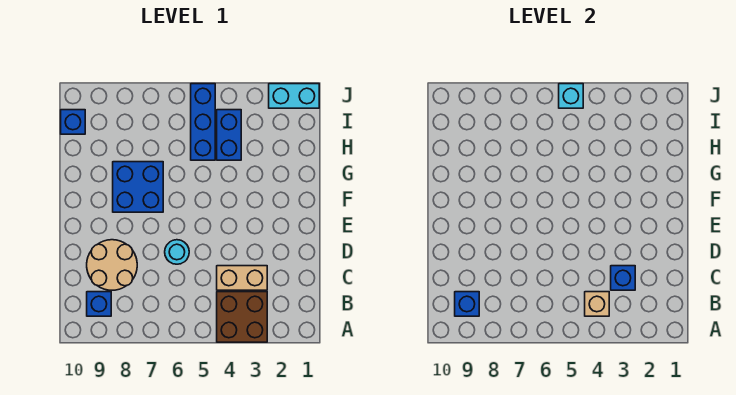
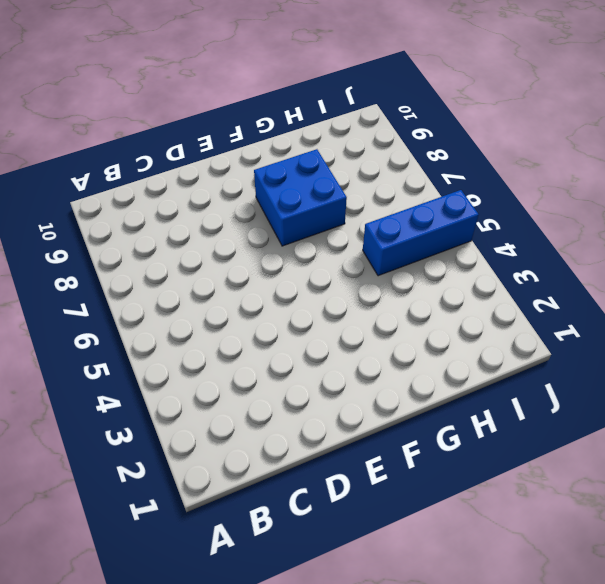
none -> brown 2x2 brick [217,292,267,342]
none -> blue 1x1 brick [87,292,111,316]
none -> tan 1x2 brick [217,266,267,290]

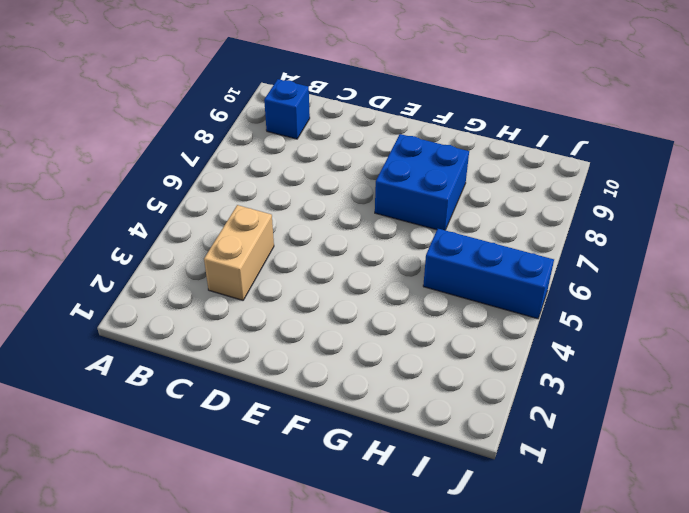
none -> brown 2x2 brick [217,292,267,342]
none -> tan 2x2 round brick [87,240,137,290]
none -> cyan 1x1 round brick [165,240,189,264]

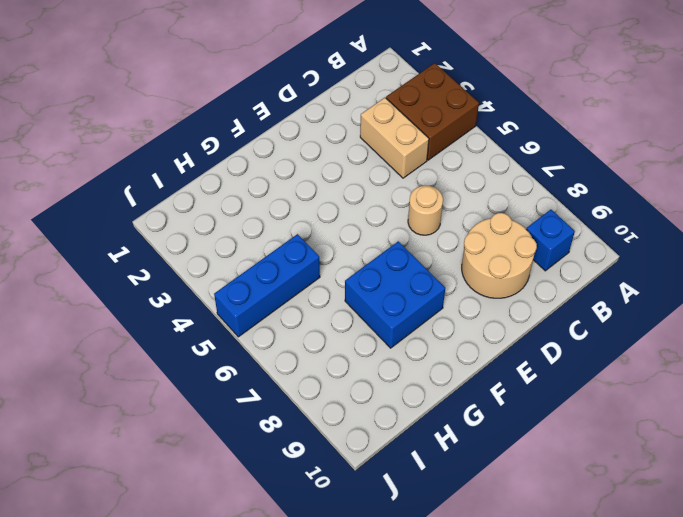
tan 1x1 round brick [408,185,443,235] -> cyan 1x1 round brick [165,240,189,264]
none -> blue 1x2 brick [217,110,241,160]
none -> blue 1x1 brick [61,110,85,134]
none -> cyan 1x2 brick [269,84,319,108]

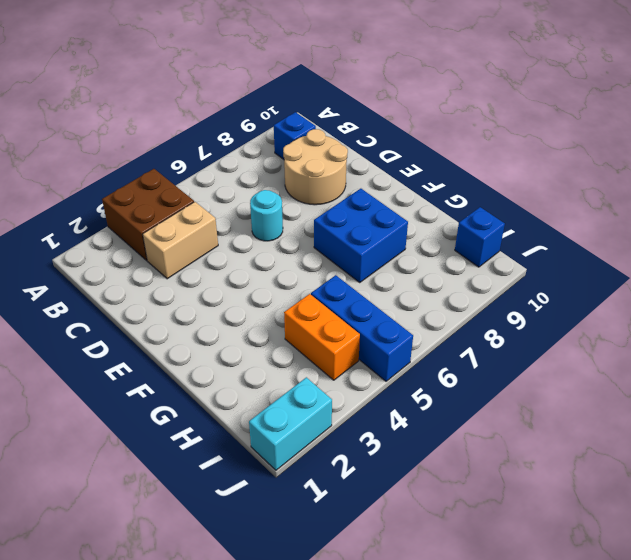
orange 1x2 brick [284,294,360,380] -> blue 1x2 brick [217,110,241,160]
none -> tan 1x1 brick [585,292,609,316]
none -> blue 1x1 brick [455,292,479,316]
none -> blue 1x1 brick [611,266,635,290]

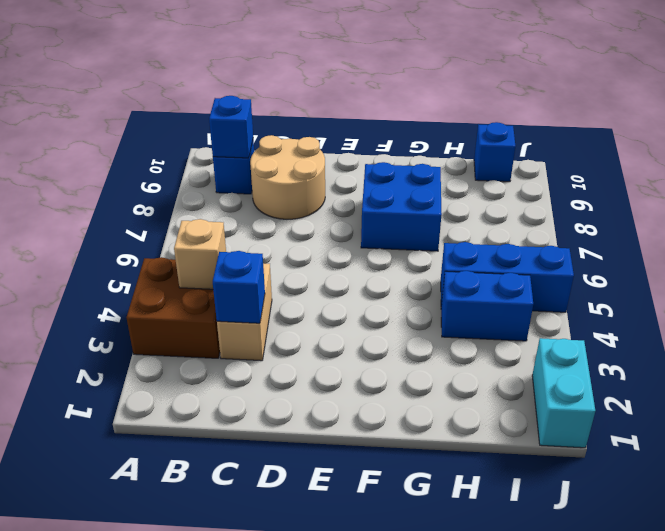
none -> cyan 1x1 round brick [165,240,189,264]
none -> cyan 1x1 brick [559,84,583,108]

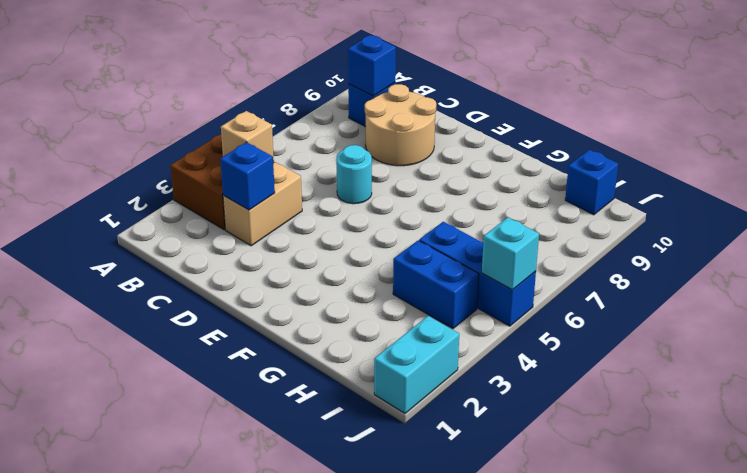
none -> blue 2x2 brick [113,162,163,212]

